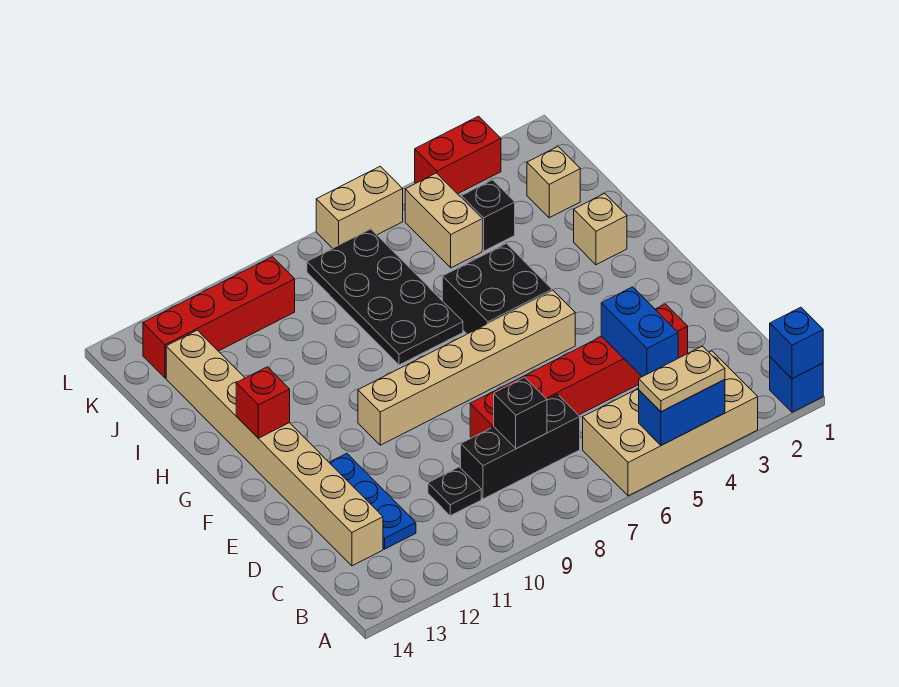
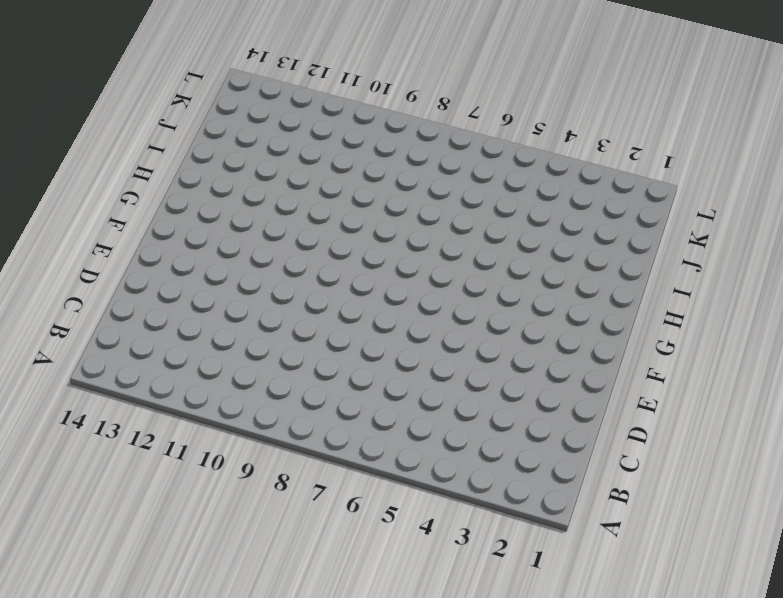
none -> blue 1x1 brick [770,357,823,412]
none -> tan 2x4 brick [583,351,758,496]
none -> black 1x3 brick [461,394,580,499]

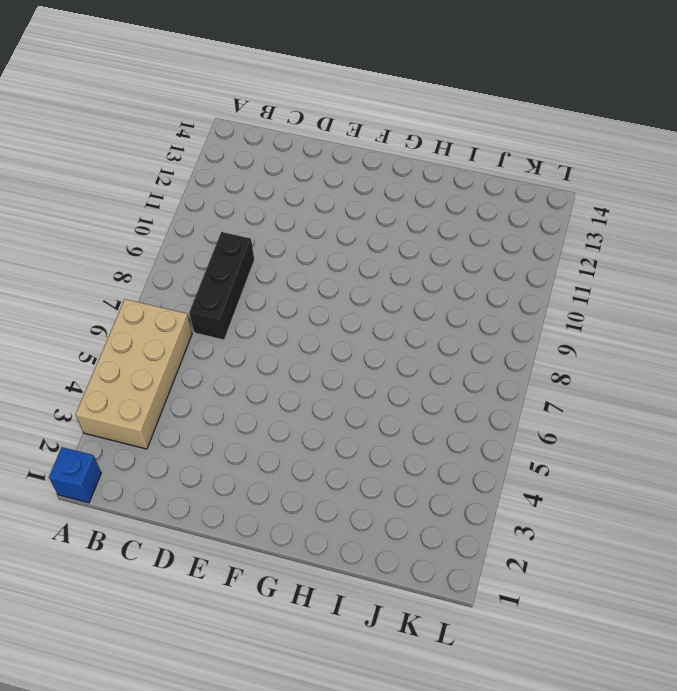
none -> black 1x1 plate [428,467,481,516]
none -> blue 1x3 plate [329,453,416,549]
none -> tan 1x8 brick [166,330,383,566]

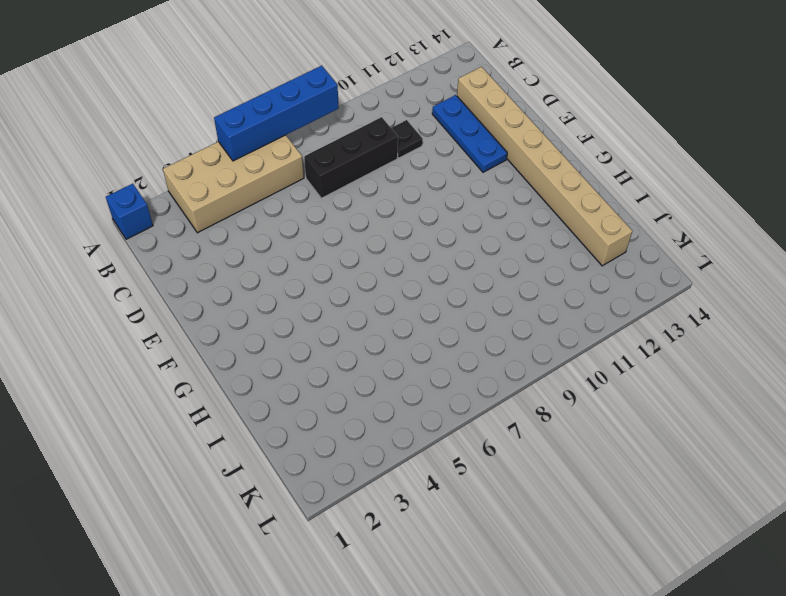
blue 1x4 brick [214,66,339,161] -> blue 1x2 brick [639,380,725,445]
none -> red 1x6 brick [470,304,688,438]
none -> tan 1x6 brick [358,291,575,445]
none -> black 2x2 brick [442,244,552,334]

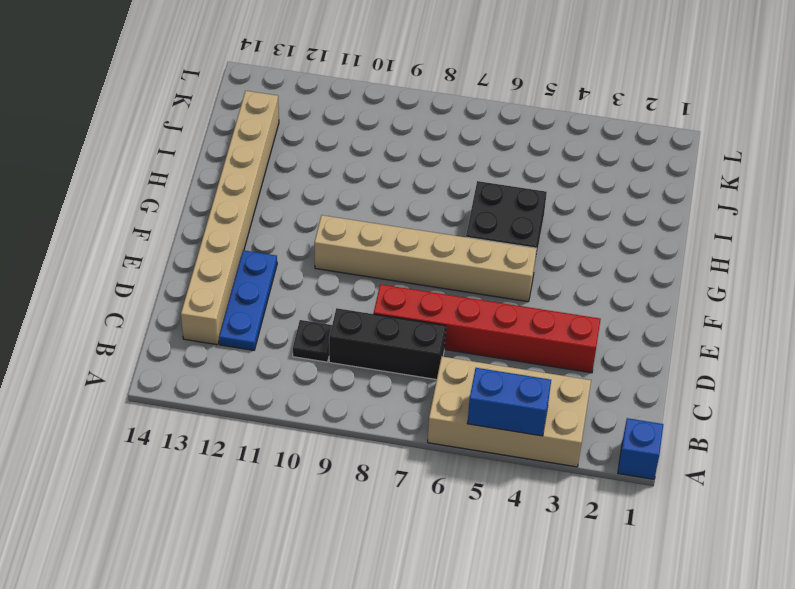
none -> tan 1x1 brick [574,193,627,265]
none -> black 2x4 plate [307,229,463,365]
none -> tan 1x1 brick [527,147,580,218]

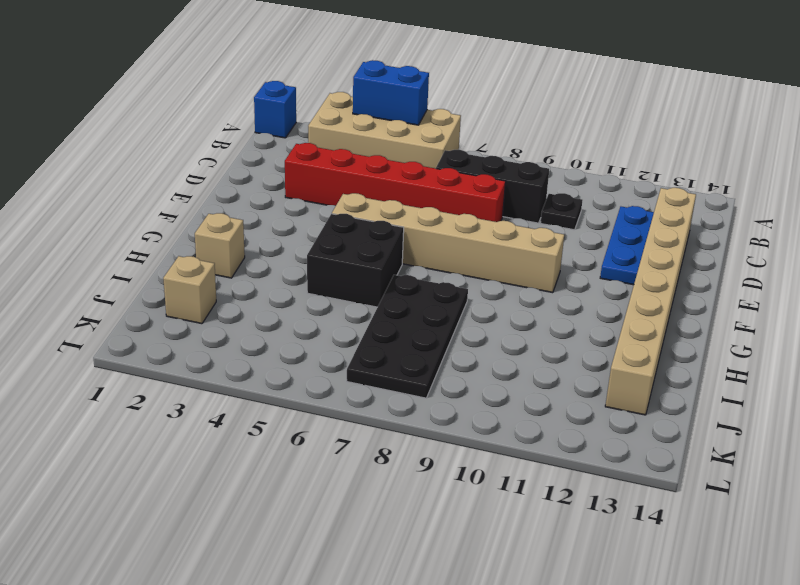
none -> black 1x1 brick [461,180,515,251]
none -> tan 1x2 brick [405,173,482,268]
none -> red 1x4 brick [143,257,295,378]

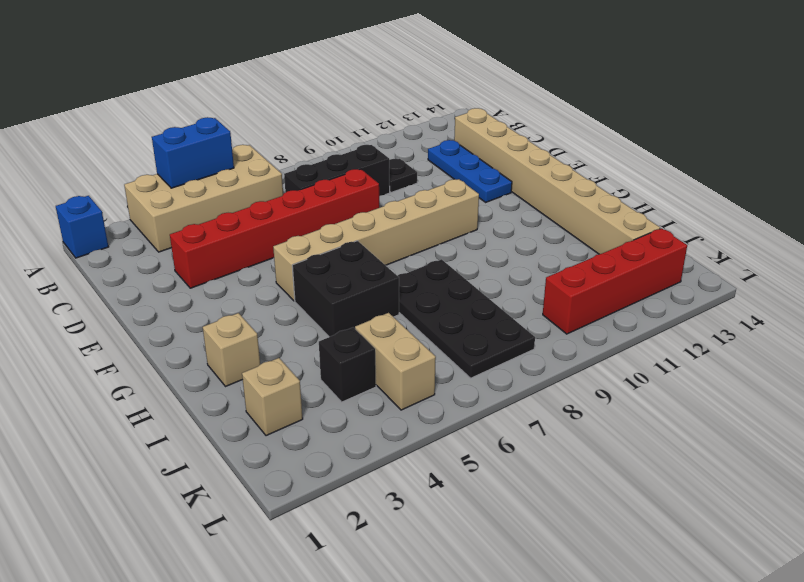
none -> red 1x2 brick [415,116,501,194]
none -> tan 1x2 brick [316,166,403,248]
none -> blue 1x1 brick [770,307,823,379]

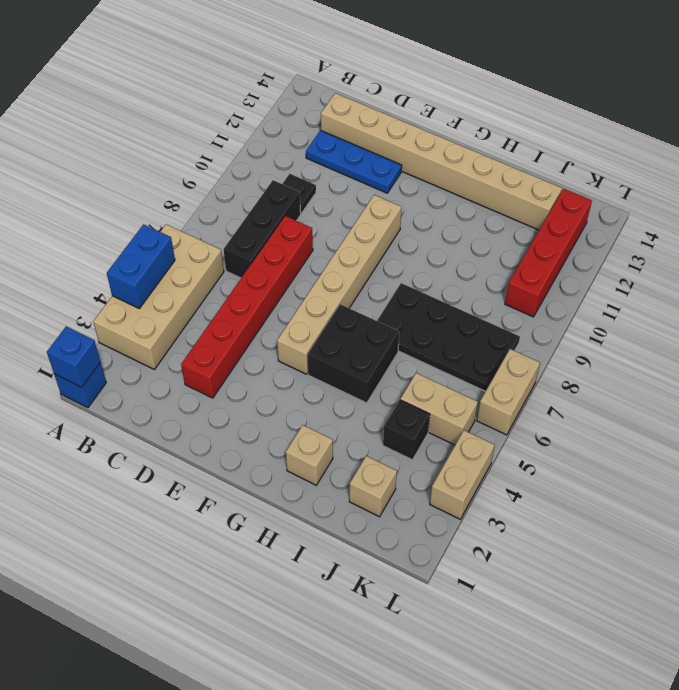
tan 1x2 brick [430,430,495,519] -> red 1x2 brick [415,116,501,194]
none -> blue 1x2 brick [601,287,678,377]
none -> black 1x1 brick [494,377,547,449]
none -> red 1x1 brick [236,367,290,438]

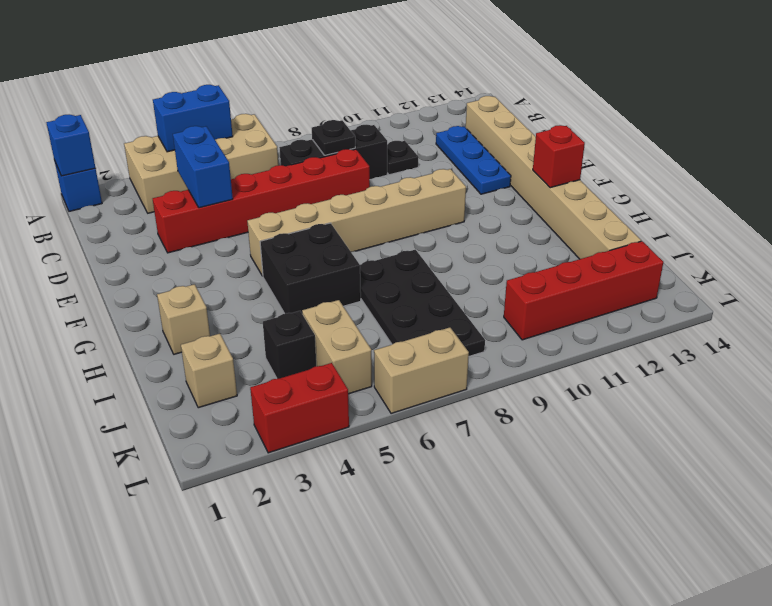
black 1x1 plate [312,120,355,155] -> black 1x1 brick [494,377,547,449]
none -> tan 1x2 plate [639,346,725,412]

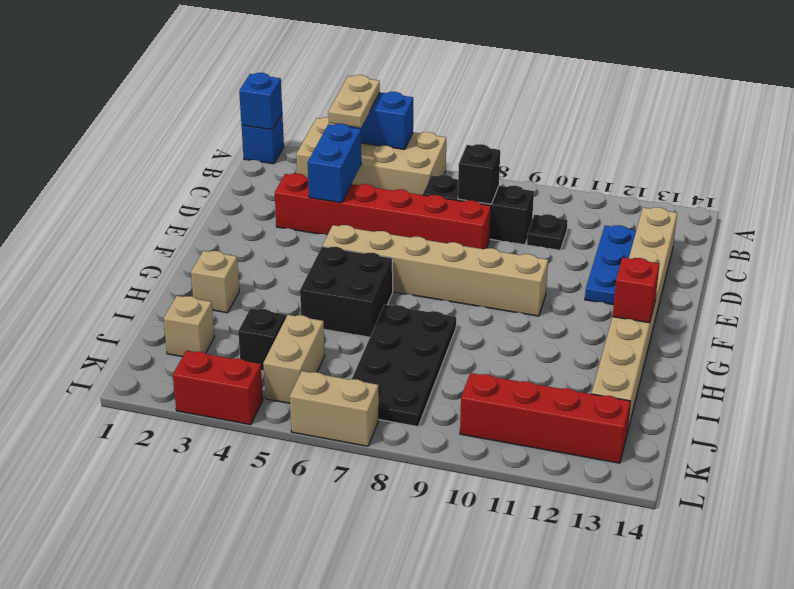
tan 1x2 plate [328,75,380,128] -> tan 1x2 plate turned to [639,346,725,412]

